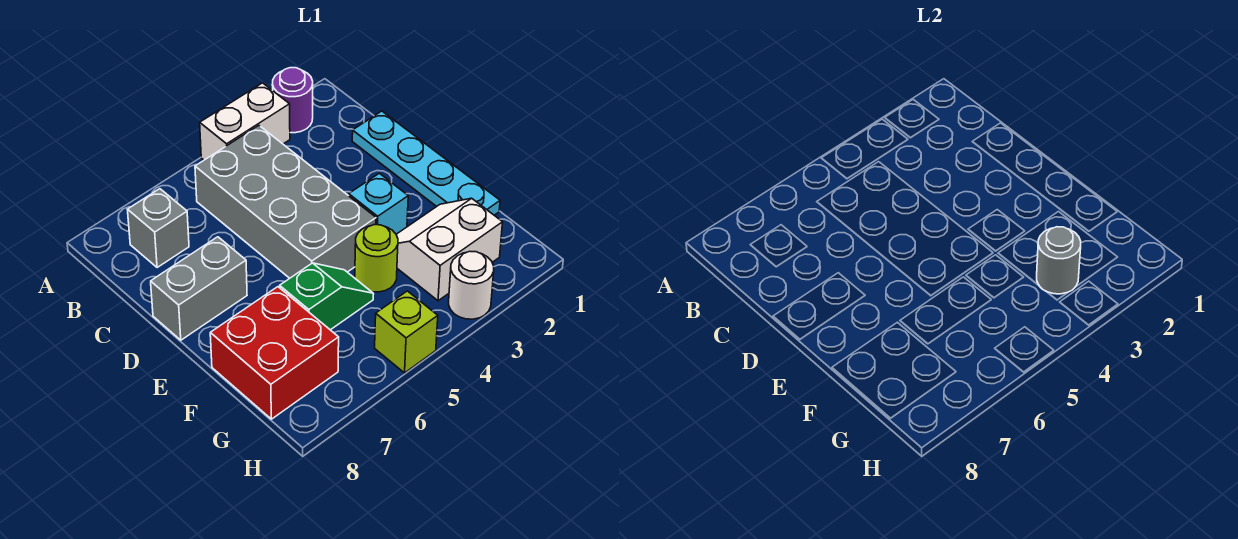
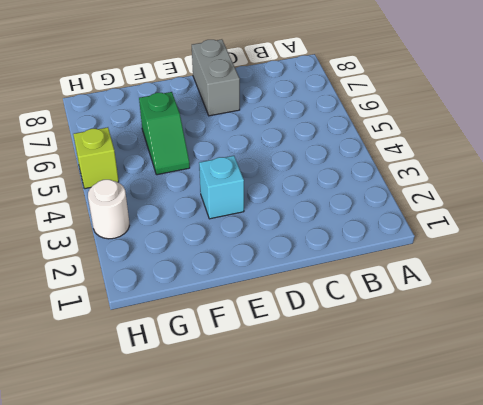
none -> purple 1x1 round brick [272,68,313,133]
none -> white 1x2 brick [200,83,290,160]
none -> grey 2x4 brick [195,126,376,278]

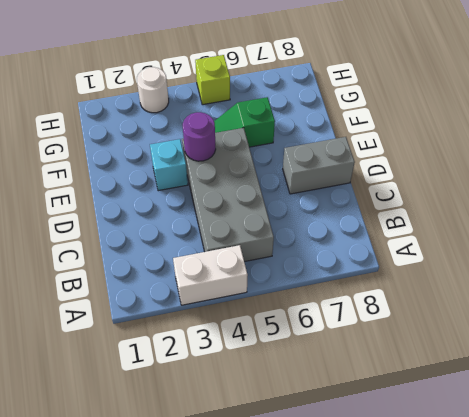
purple 1x1 round brick [183,112,216,161] -> purple 1x1 round brick moved to [272,68,313,133]
none -> grey 1x1 brick [127,189,189,268]
none -> cyan 1x4 plate [352,111,500,215]
none -> white 2x2 slope [396,198,503,301]

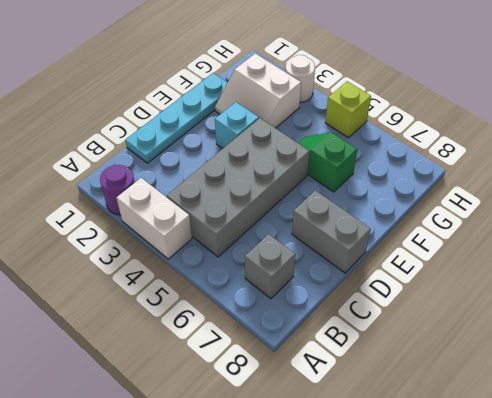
none -> lime 1x1 round brick [355,225,398,292]
none -> red 2x2 brick [210,287,339,419]
none -> grey 1x1 round brick [1037,227,1081,294]

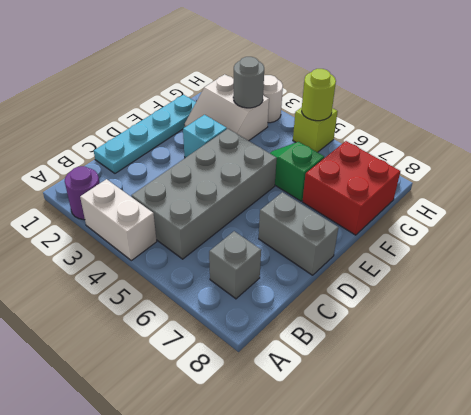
lime 1x1 round brick [302,69,336,121] -> lime 1x1 round brick moved to [355,225,398,292]

